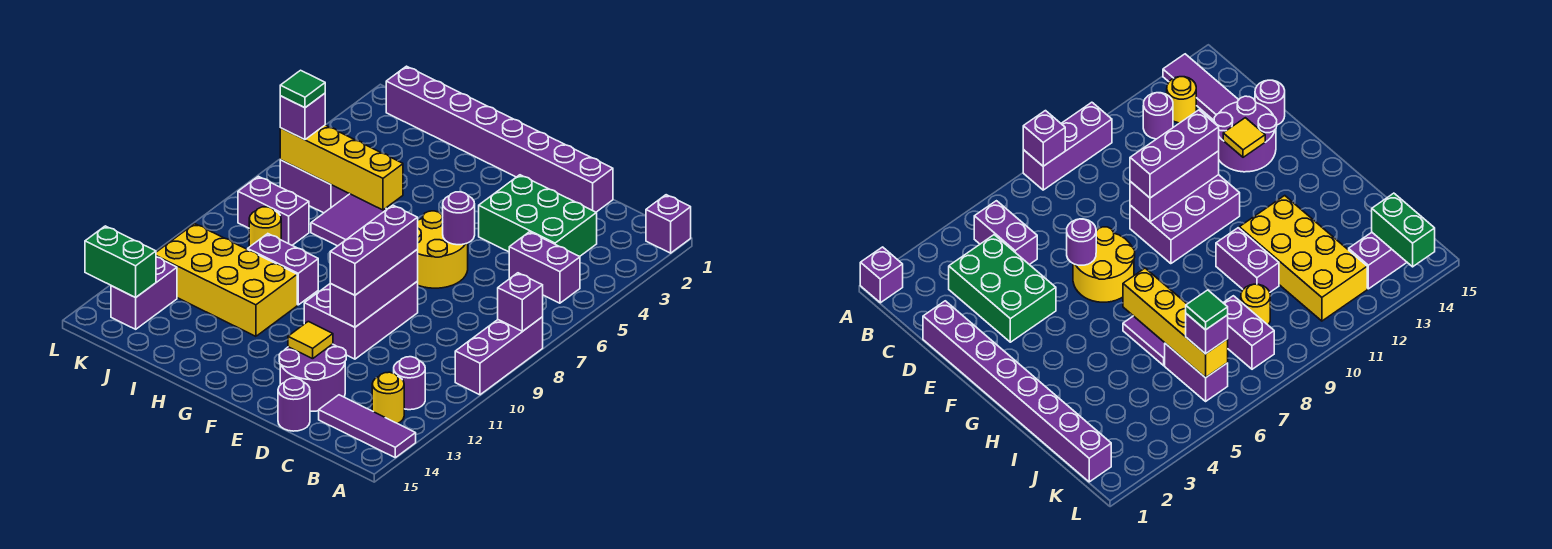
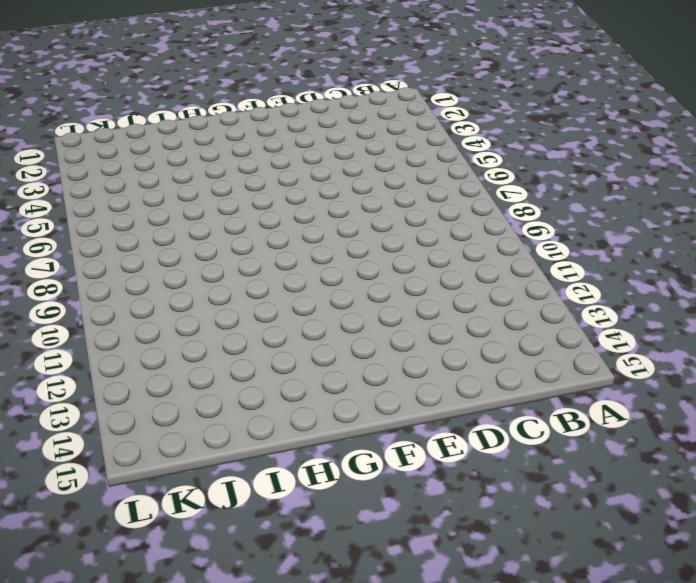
none -> purple 1x1 brick [646,195,691,253]
none -> purple 1x3 brick [455,317,543,395]
none -> purple 1x3 tile [319,395,416,458]

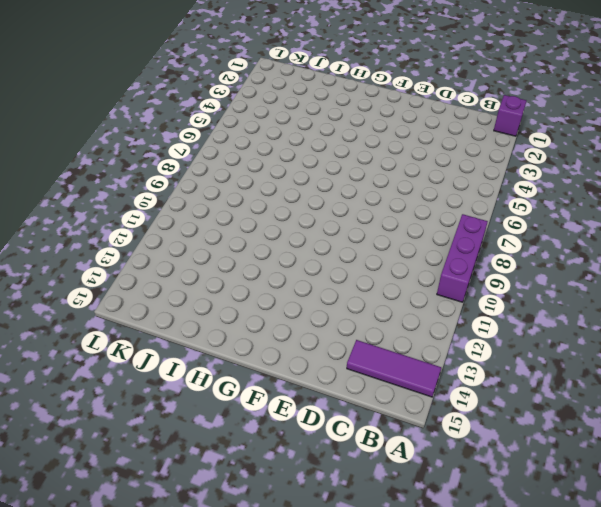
none -> purple 1x2 brick [509,232,580,303]
none -> purple 1x1 round brick [394,357,425,410]
none -> yellow 1x1 round brick [372,372,404,424]

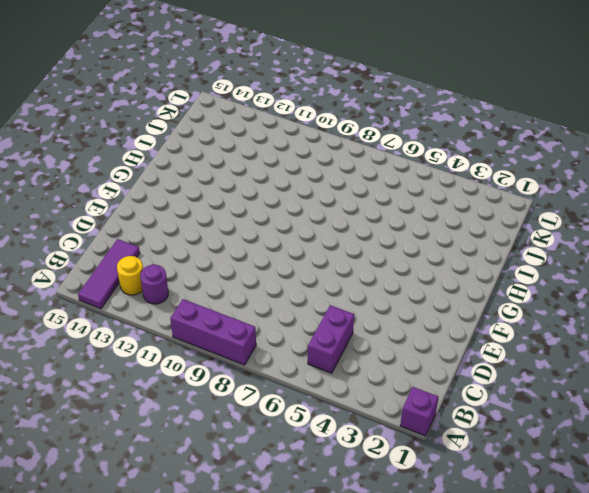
none -> green 2x3 brick [479,175,597,256]
none -> purple 1x8 brick [386,66,613,212]
none -> purple 2x2 round brick [279,344,346,411]

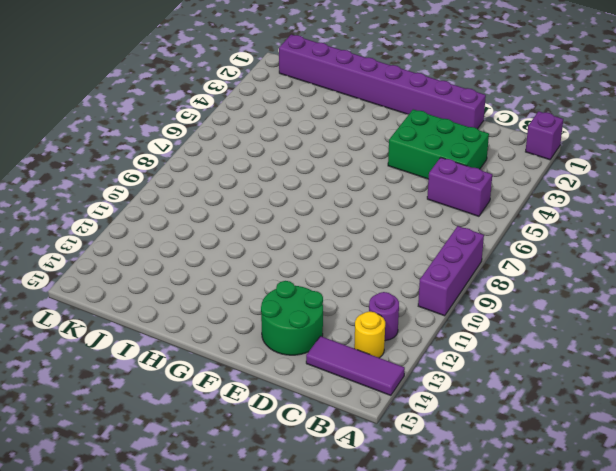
green 2x2 round brick [261,281,323,355] -> purple 2x2 round brick [279,344,346,411]
none -> purple 1x1 round brick [278,378,310,431]
none -> yellow 2x2 round brick [417,211,468,288]
none -> purple 2x3 brick [304,282,418,359]

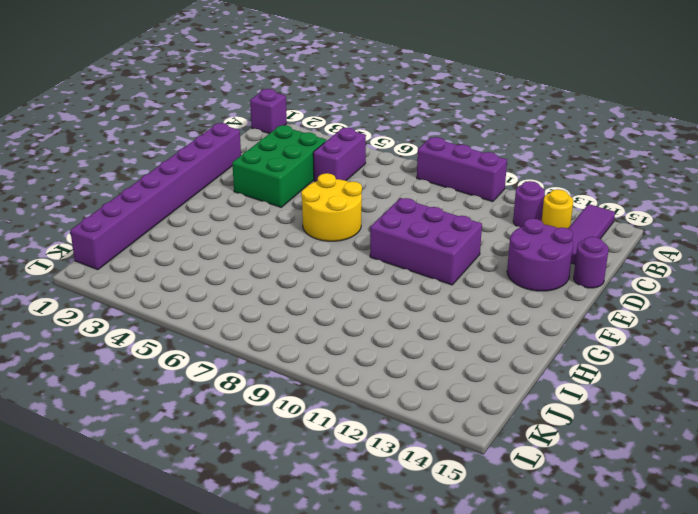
none -> purple 2x2 tile [311,194,387,246]
none -> purple 1x2 brick [248,234,318,305]
none -> yellow 2x4 brick [156,224,297,336]

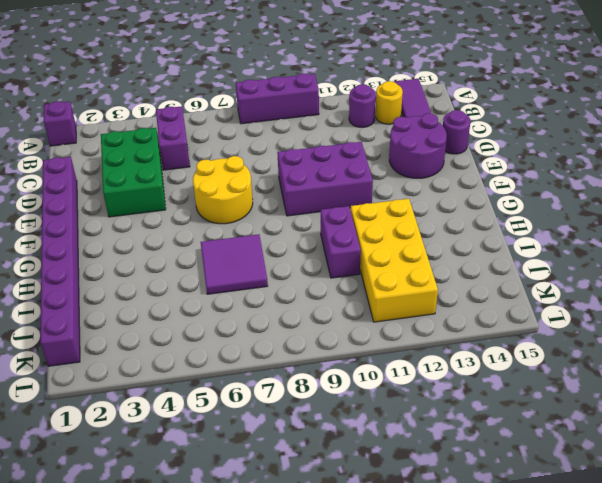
none -> purple 1x2 brick [280,160,349,213]
none -> purple 1x2 brick [238,176,309,245]
none -> yellow 1x1 round brick [249,207,281,247]

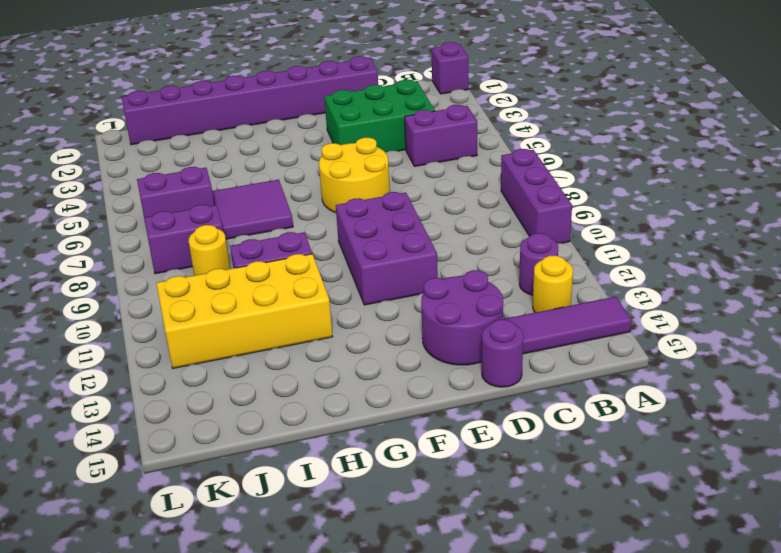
none -> purple 1x2 brick [111,257,177,329]
none -> purple 1x1 brick [498,273,543,331]
none -> purple 1x1 round brick [443,192,475,245]

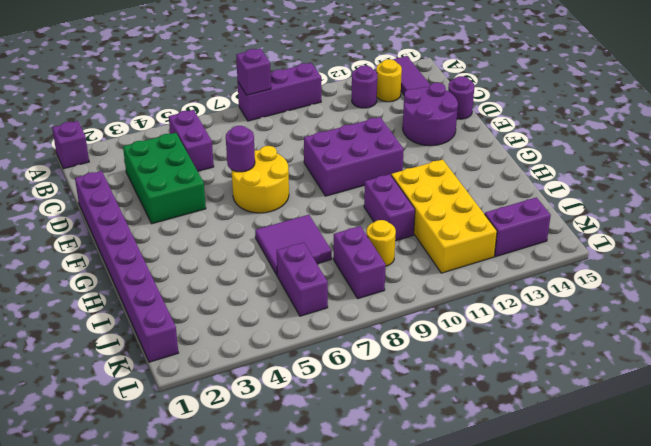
none -> purple 1x3 brick [330,250,418,327]
none -> yellow 1x1 tile [288,322,333,359]
none -> yellow 1x4 brick [280,125,403,210]

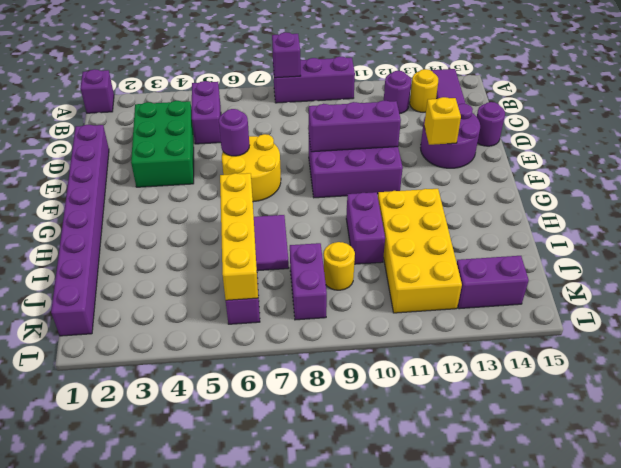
yellow 1x1 brick [424,97,461,145] -> yellow 1x1 tile [288,322,333,359]
none -> green 1x2 brick [85,226,156,297]
none -> purple 1x3 brick [330,205,418,295]
none -> purple 1x1 brick [280,93,325,140]

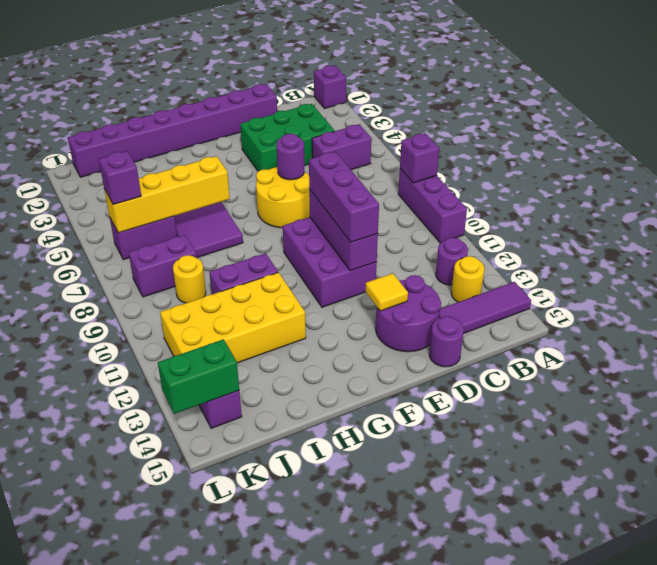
none -> green 1x1 tile [280,70,325,108]

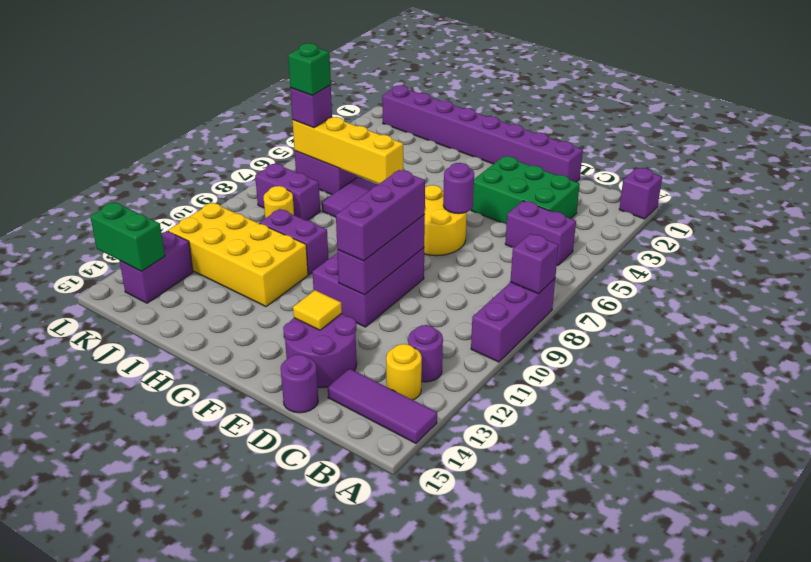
green 1x1 brick [288,43,331,95] -> green 1x1 tile [280,70,325,108]

